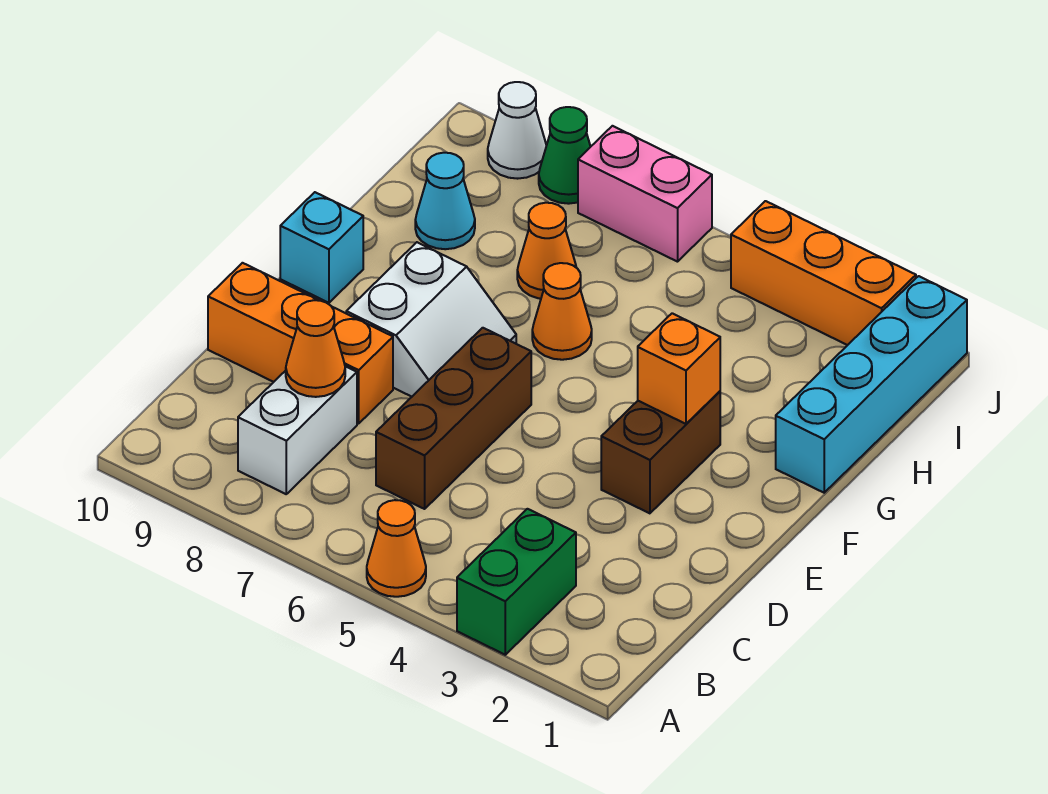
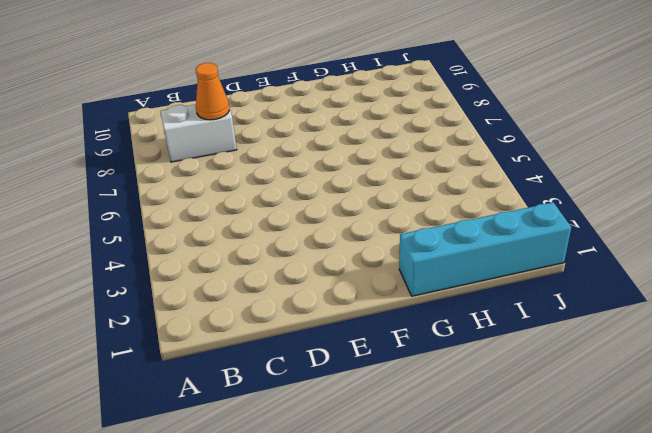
none -> green 1x2 brick [457,509,576,655]
none -> orange 1x1 cone [367,500,426,597]
none -> brown 1x3 brick [376,328,531,509]

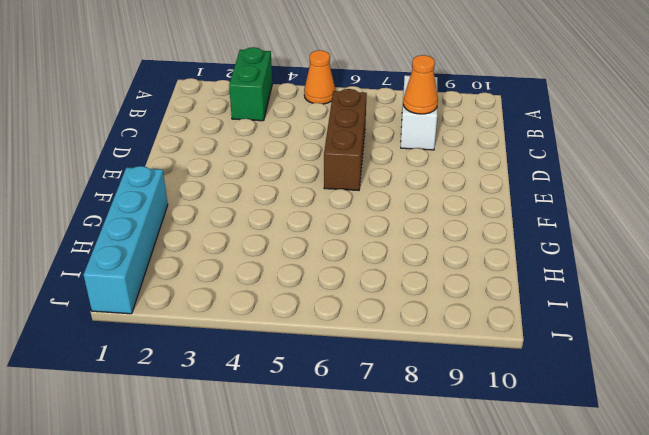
none -> orange 1x3 brick [208,263,393,424]
none -> brown 1x2 brick [601,391,720,513]
none -> white 2x2 slope [346,242,516,397]

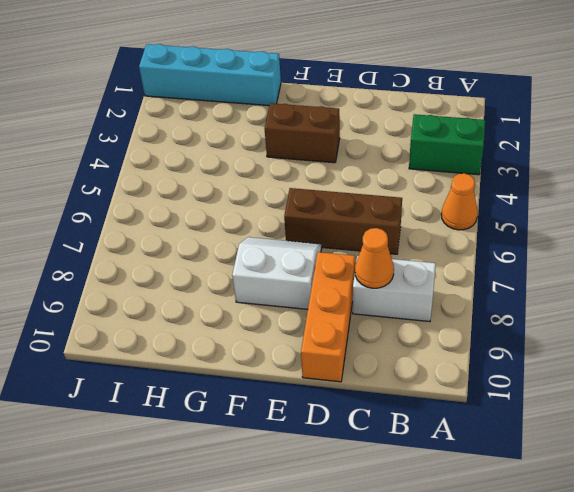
none -> cyan 1x1 brick [280,192,363,303]
none -> orange 1x1 cone [532,263,592,360]
none -> orange 1x1 cone [517,203,576,299]

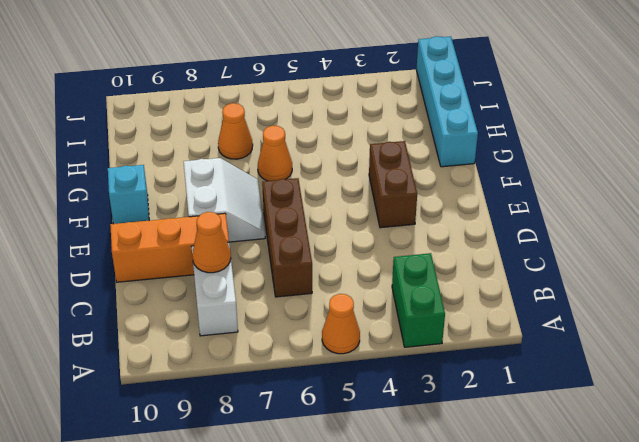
none -> cyan 1x1 cone [415,153,475,249]
none -> orange 1x3 brick [731,201,916,345]
none -> pink 1x2 brick [578,126,712,262]

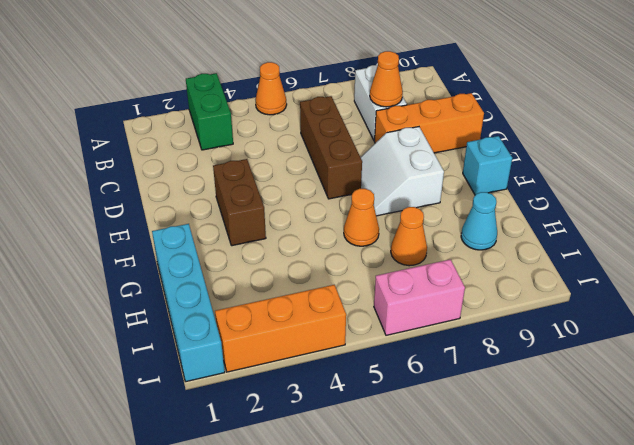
none -> green 1x1 cone [539,107,591,204]
none -> white 1x1 cone [488,82,546,179]
none -> orange 1x1 brick [638,313,720,424]

